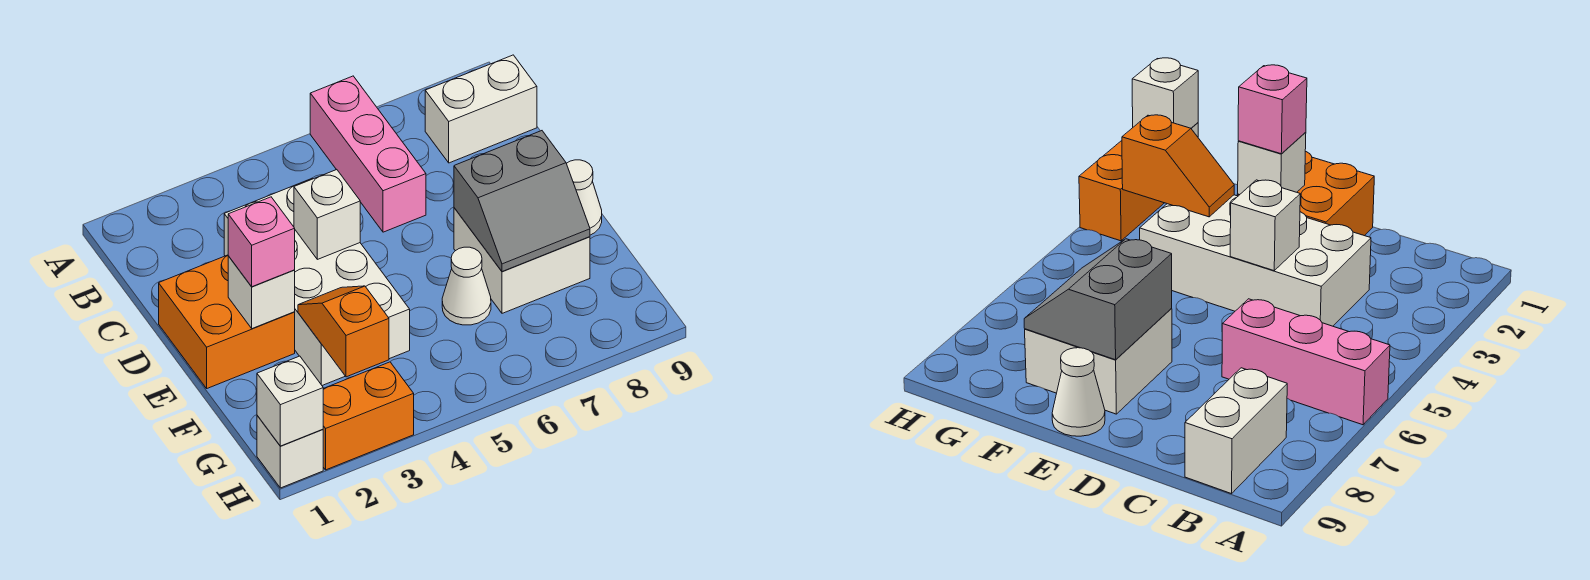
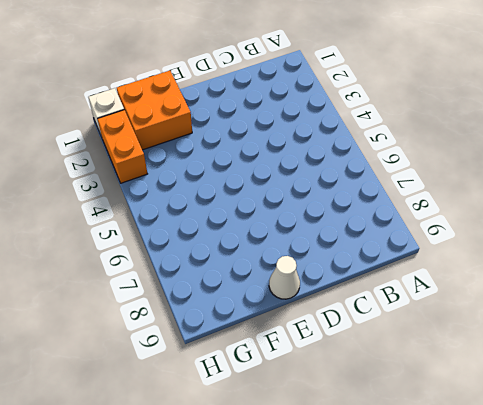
orange 2x2 brick [117,71,192,150] -> orange 2x2 brick moved to [159,255,295,388]
none -> pink 1x3 brick [310,76,426,232]
none -> white 1x2 brick [425,55,537,163]
none -> white 2x4 brick [224,178,410,385]

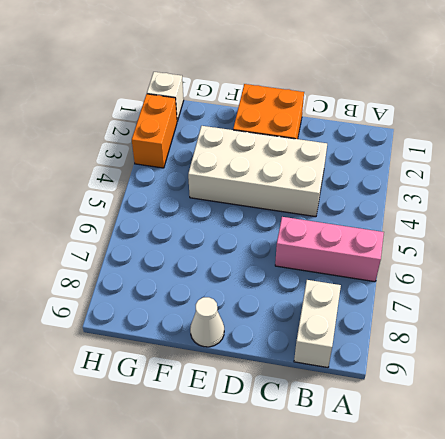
none -> white 2x2 brick [454,208,590,313]
none -> white 1x1 cone [442,247,491,325]
none -> white 1x1 brick [294,170,360,259]

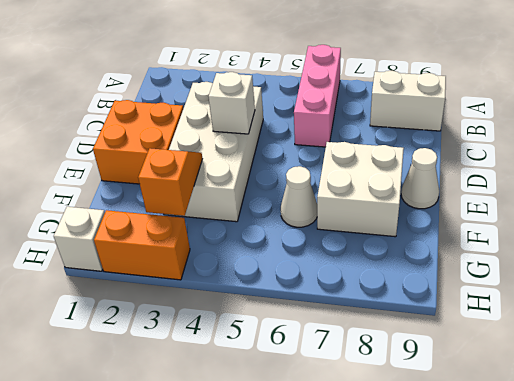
none -> white 1x1 brick [228,256,295,329]
none -> grey 2x2 slope [454,131,590,272]
none -> white 1x1 brick [257,356,323,446]

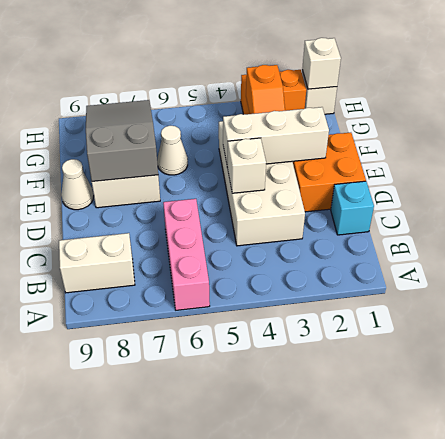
cyan 1x1 brick [331,181,374,235] -> none
white 1x3 brick [223,107,329,168] -> white 1x1 brick [228,256,295,329]
grey 2x3 slope [86,100,158,181] -> grey 2x2 slope [454,131,590,272]
none -> pink 1x1 brick [228,197,295,287]

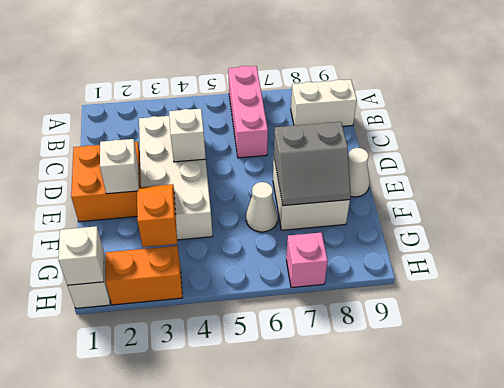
pink 1x1 brick [286,233,328,288] -> pink 1x1 brick moved to [228,197,295,287]

